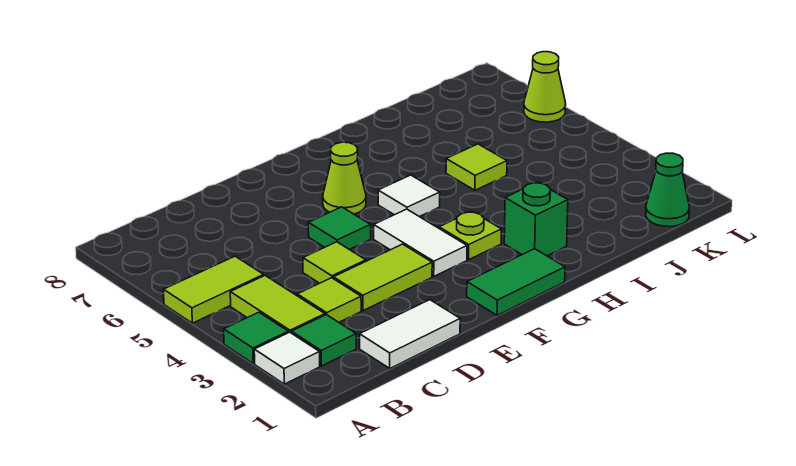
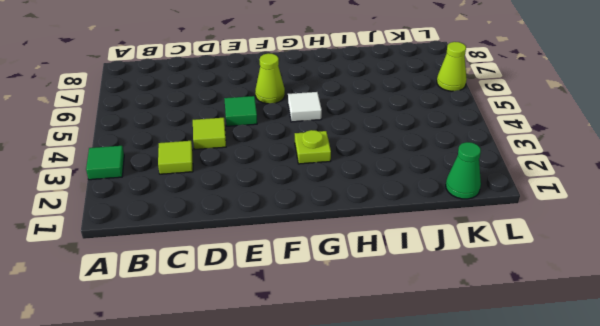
none -> white 1x1 tile [254,332,320,384]
none -> lime 1x2 tile [164,256,264,323]
none -> green 1x1 tile [292,315,356,366]

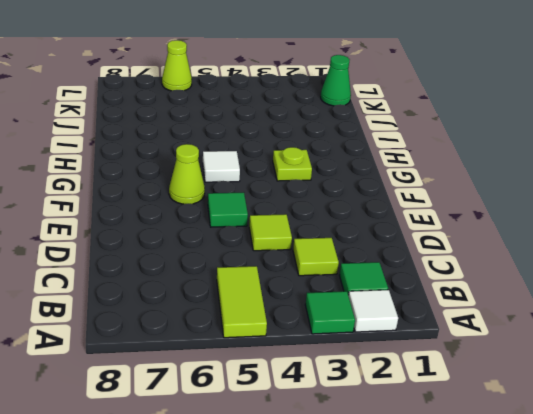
none -> lime 1x2 tile [230,276,325,333]
none -> white 1x2 tile [360,300,460,368]
none -> lime 1x2 tile [333,244,432,311]

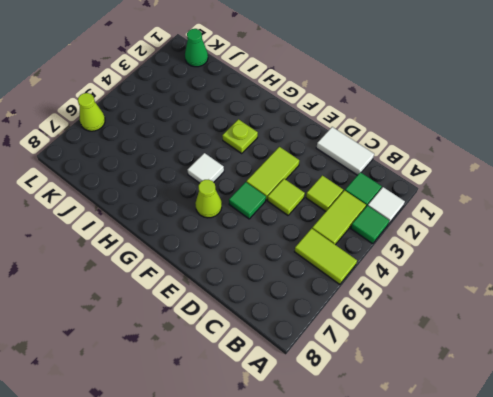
lime 1x2 tile [246,147,299,200] -> lime 1x2 tile turned to [333,244,432,311]
none -> green 1x2 tile [467,249,565,315]
none -> white 1x2 tile [374,209,467,276]
none -> green 1x1 brick [504,182,568,256]

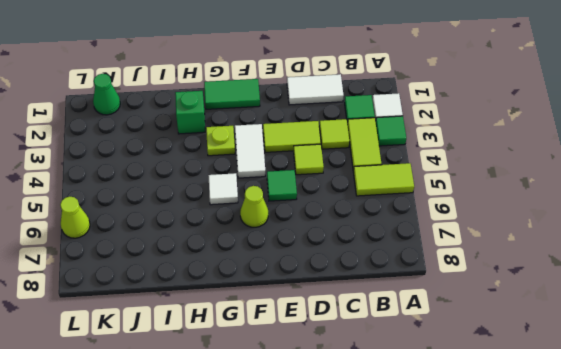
none -> lime 1x1 tile [446,144,507,190]

